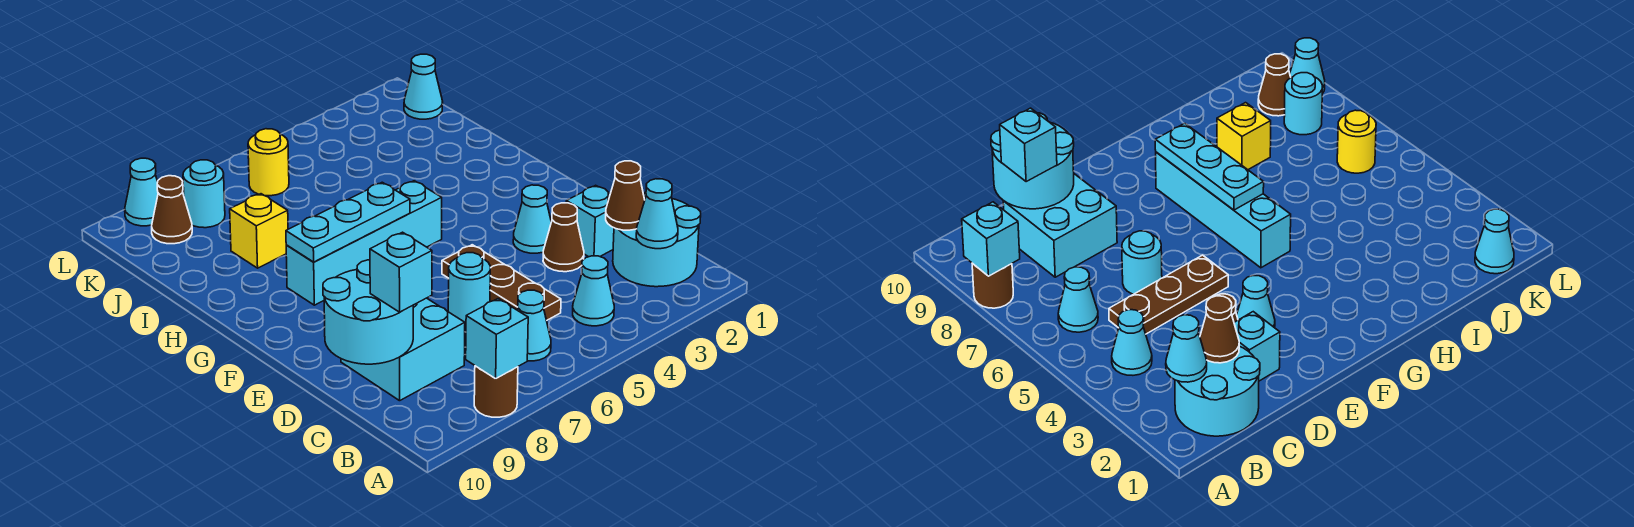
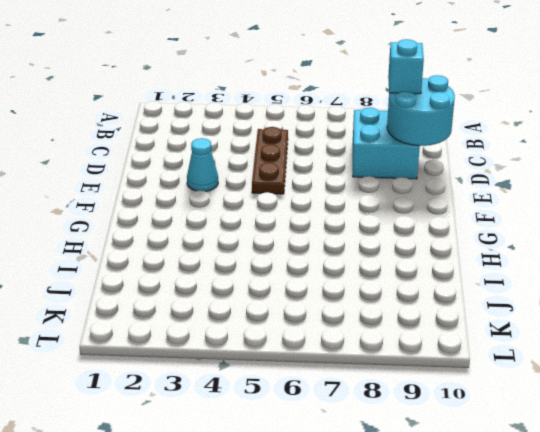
none -> brown 1x1 round brick [474,366,518,417]
none -> cyan 2x2 round brick [613,192,701,287]
none -> cyan 1x1 cone [573,256,614,326]

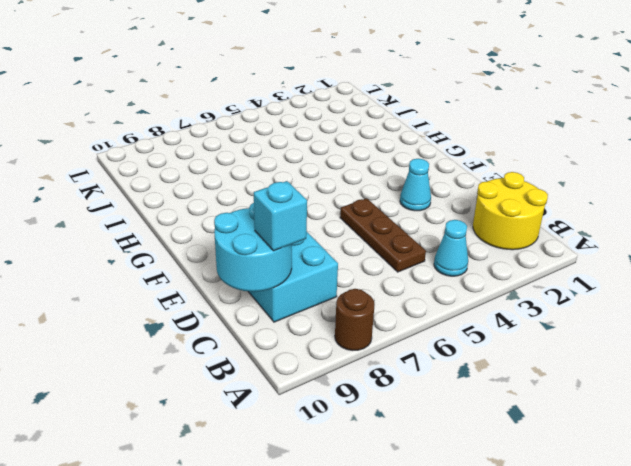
yellow 2x2 round brick [473,172,548,250] -> cyan 2x2 round brick [613,192,701,287]
none -> cyan 1x1 cone [517,290,551,361]
none -> cyan 1x1 brick [566,185,614,257]
none -> brown 1x1 cone [543,203,584,272]

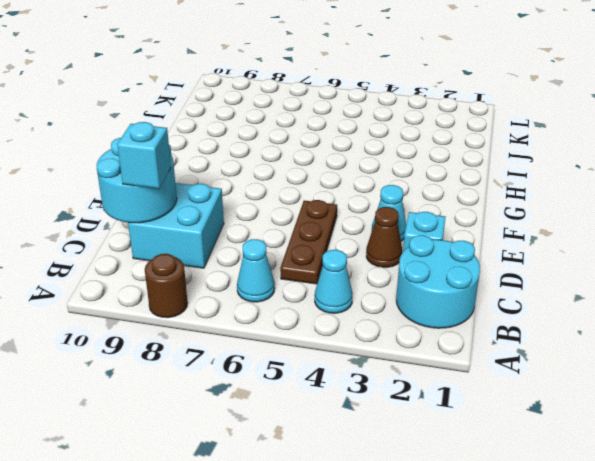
none -> cyan 1x1 round brick [448,253,490,322]
none -> cyan 1x4 brick [286,181,442,305]
none -> yellow 1x1 brick [230,194,288,268]

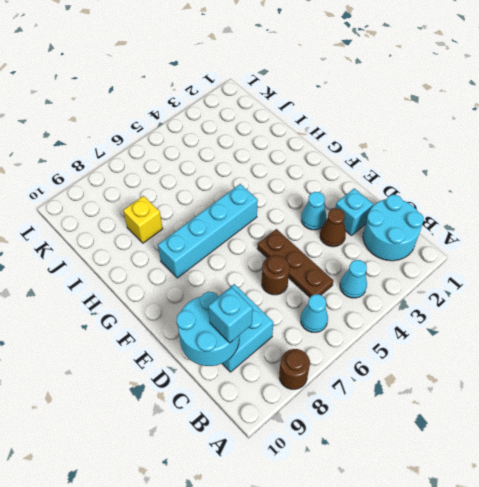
brown 1x1 round brick [262,255,290,295] -> cyan 1x1 round brick [448,253,490,322]
none -> cyan 1x1 cone [404,54,443,119]
none -> yellow 1x1 round brick [248,129,289,196]
none -> cyan 1x1 round brick [183,160,225,228]

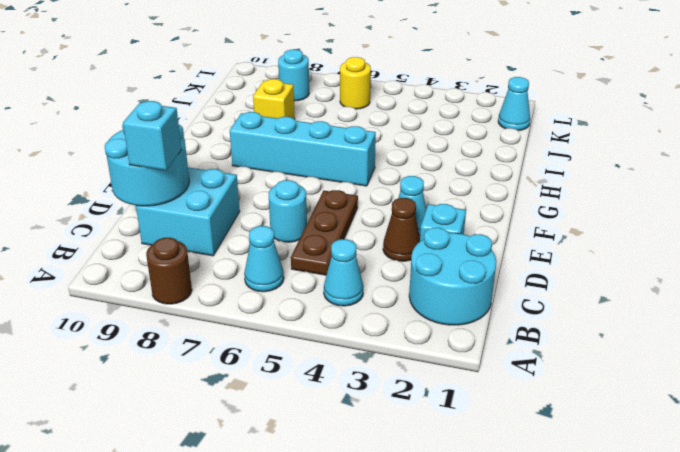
none -> brown 1x1 cone [152,176,192,244]
none -> cyan 1x1 cone [125,158,158,226]
none -> cyan 1x1 brick [466,299,528,379]

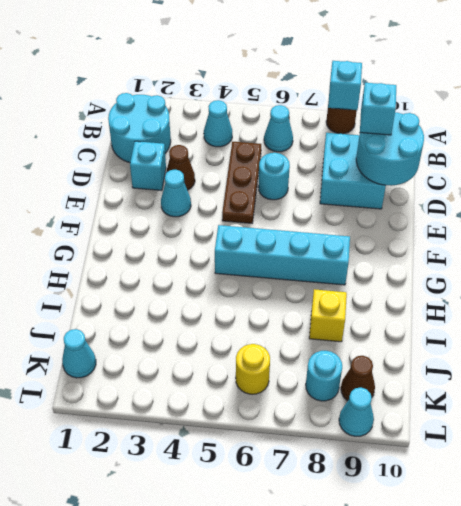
none -> cyan 1x1 cone [636,179,678,249]
none -> brown 1x1 cone [606,161,645,230]
none -> cyan 1x3 plate [286,182,410,262]

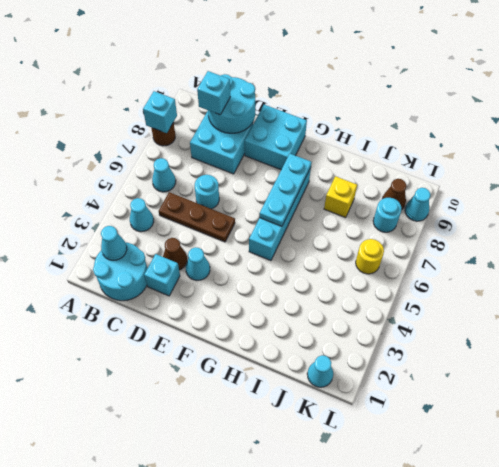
cyan 2x2 brick [245,105,307,170] -> none
none -> brown 1x1 cone [606,161,645,230]

